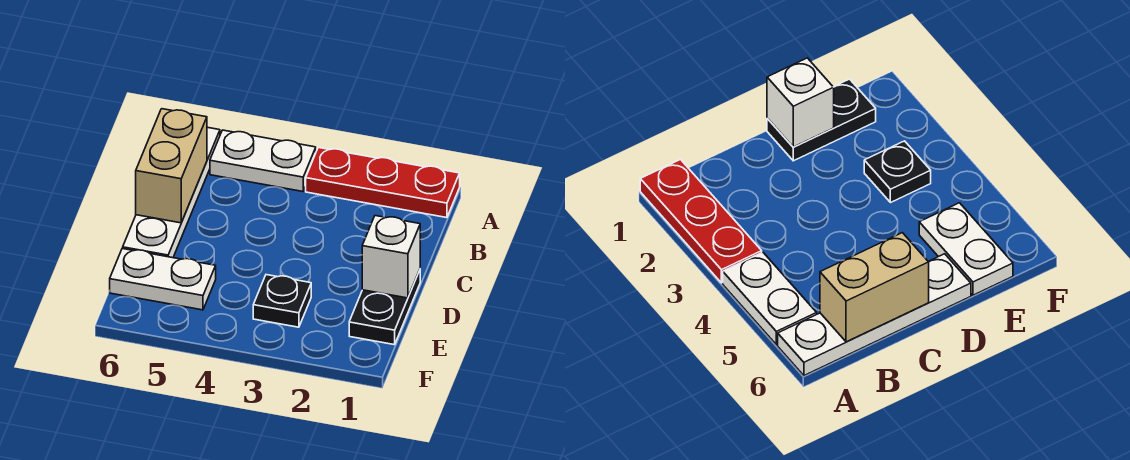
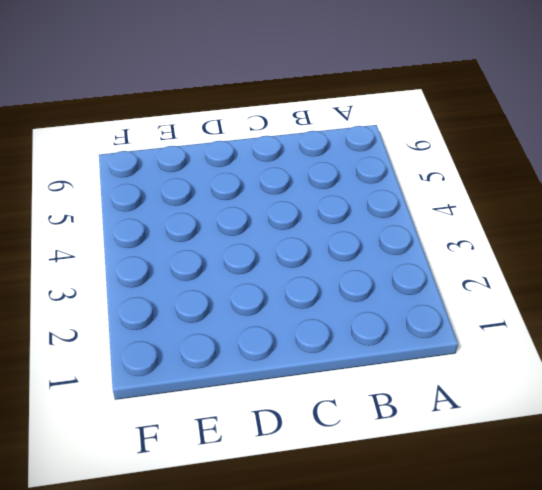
none -> red 1x3 plate [306,148,460,218]
none -> white 1x2 plate [210,130,316,192]

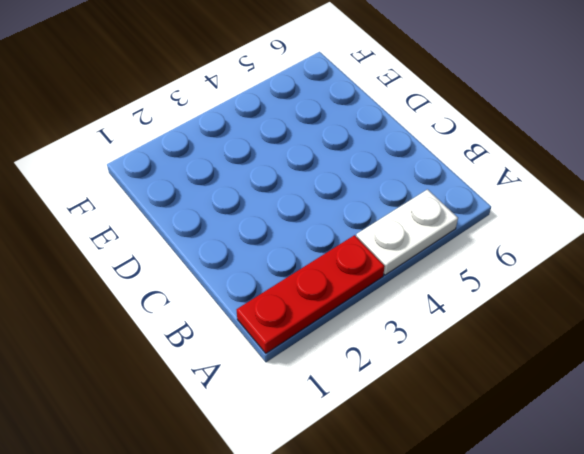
none -> white 1x4 plate [123,127,220,258]
none -> black 1x2 plate [349,270,420,345]

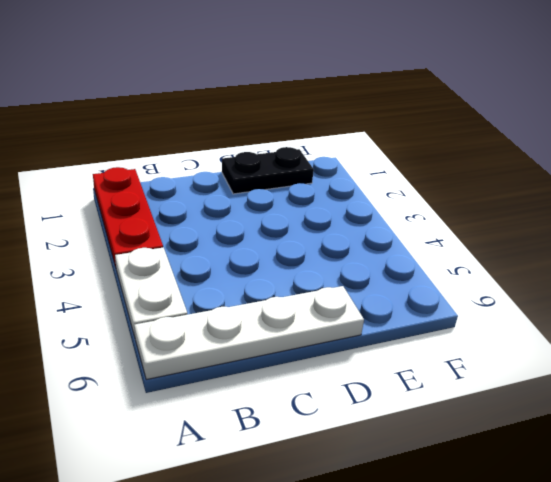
none -> black 1x1 plate [253,275,311,327]
none -> white 1x2 plate [110,248,216,310]

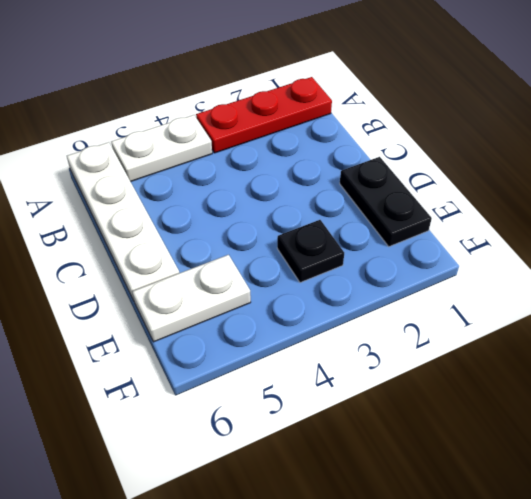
none -> tan 1x2 brick [136,109,207,223]
none -> white 1x1 brick [362,216,420,298]

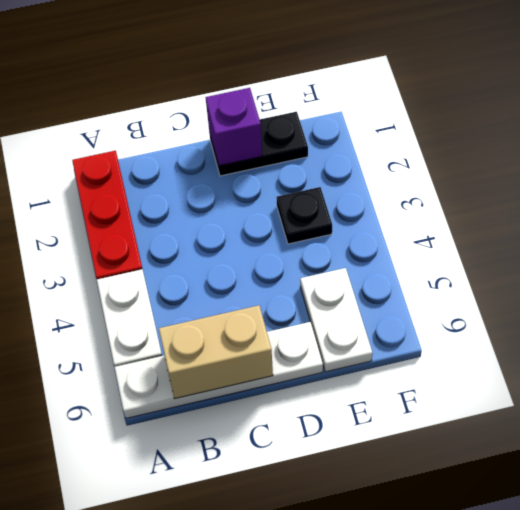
purple 1x1 brick [206,88,262,166] -> white 1x1 brick [362,216,420,298]

